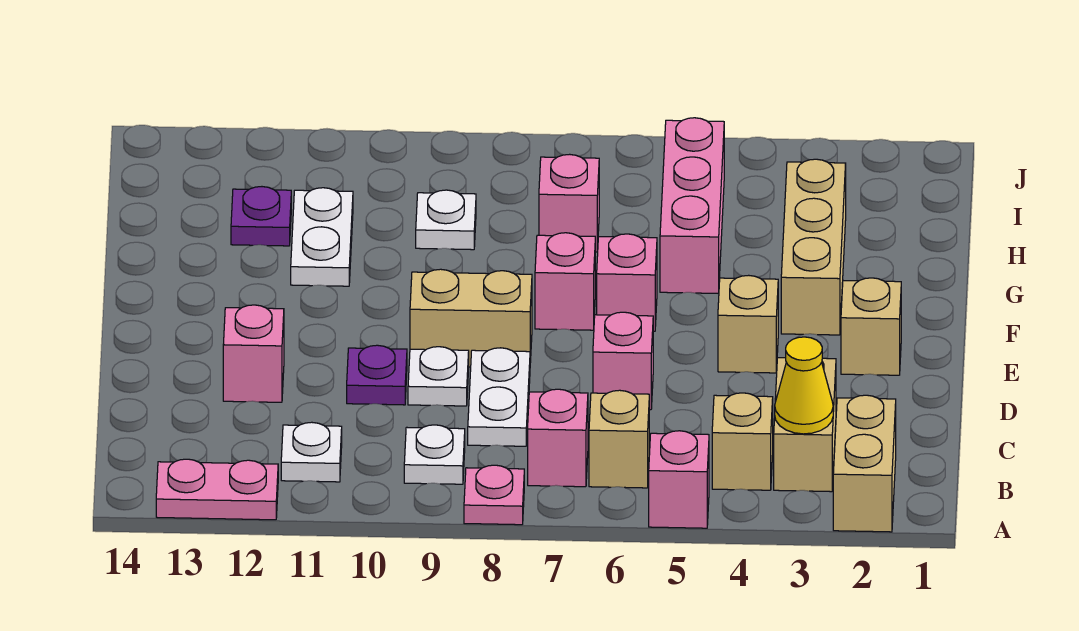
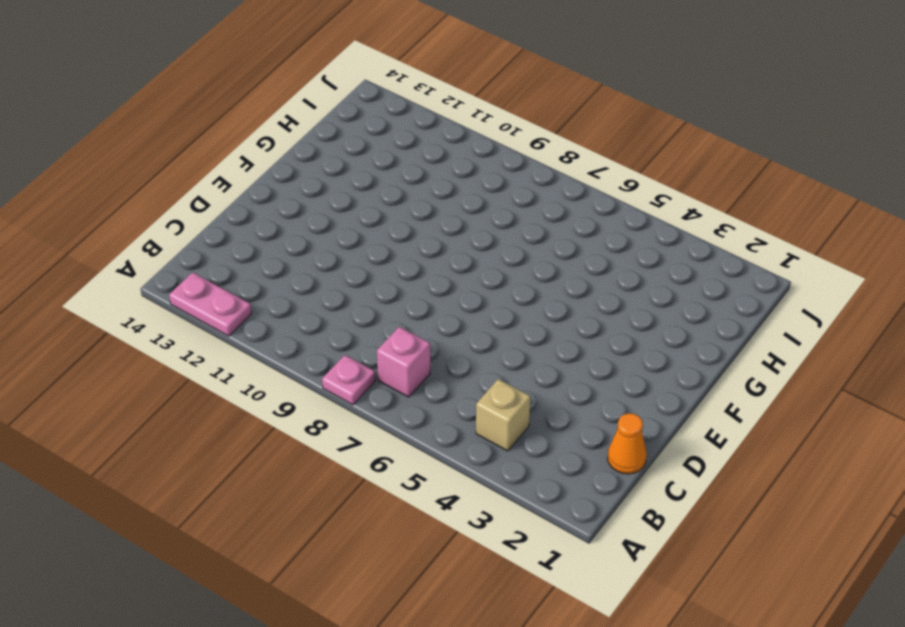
orange 1x1 cone [607,413,647,474] -> none
none -> tan 1x2 brick [833,395,896,532]
none -> pink 1x1 brick [649,431,709,528]
none -> tan 1x2 brick [774,358,836,492]

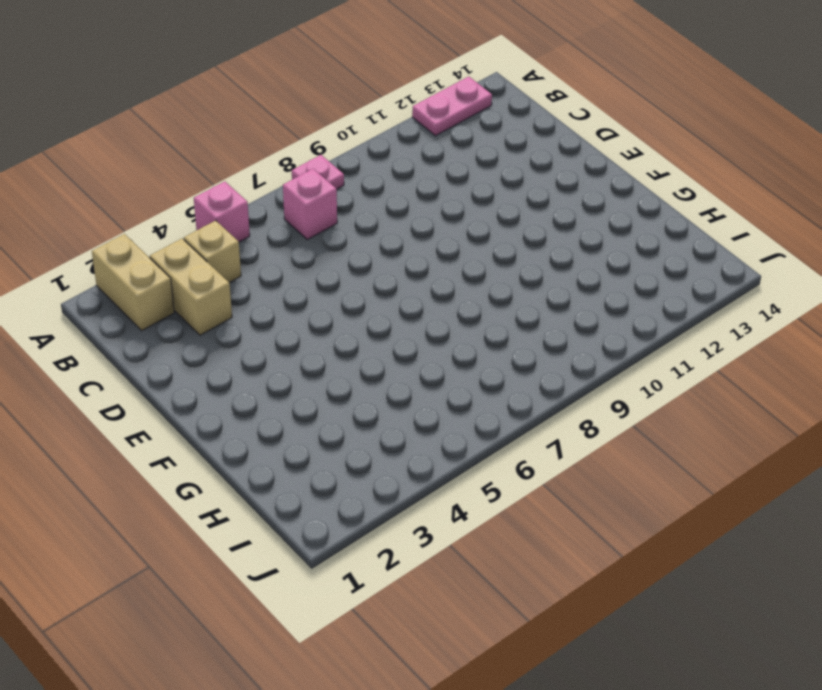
none -> tan 1x1 brick [589,390,649,488]
none -> white 1x1 plate [404,425,465,484]
none -> white 1x1 plate [281,422,342,482]

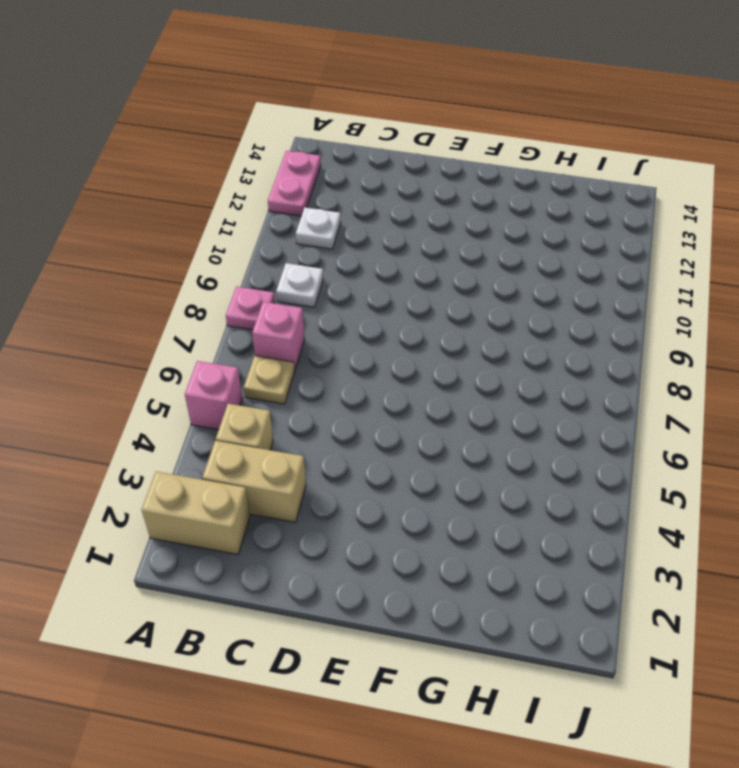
tan 1x1 plate [244,356,295,404] -> tan 1x1 brick [589,390,649,488]
none -> white 1x2 plate [468,348,530,446]
none -> pink 1x1 brick [593,312,653,410]
none -> white 1x1 plate [408,347,469,406]

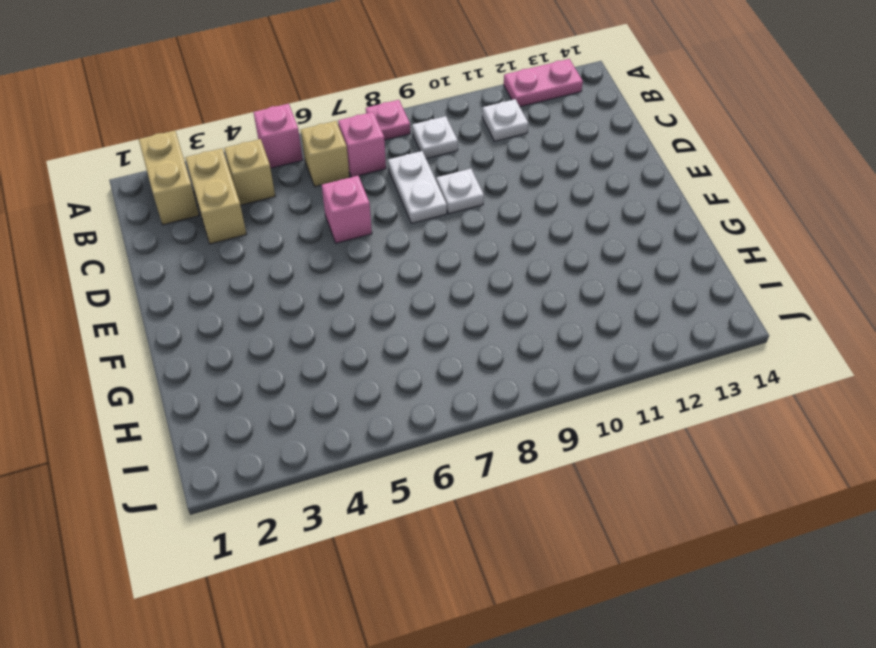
none -> purple 1x1 plate [347,345,407,405]
none -> pink 1x1 brick [223,305,284,402]
none -> tan 1x1 brick [841,278,901,375]

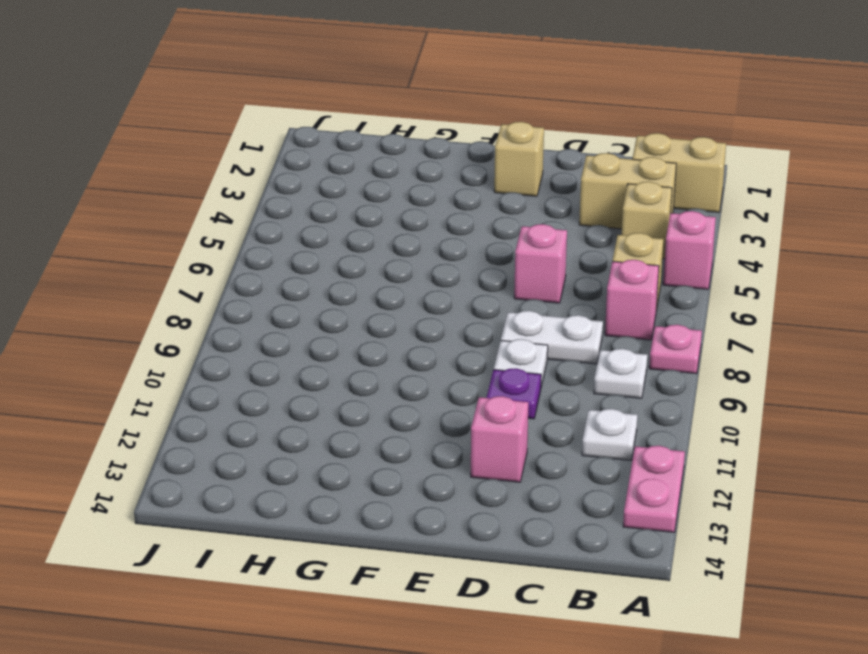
none -> tan 1x1 brick [718,275,778,373]
none -> tan 1x2 brick [410,269,532,367]
none -> tan 1x3 brick [781,159,846,335]

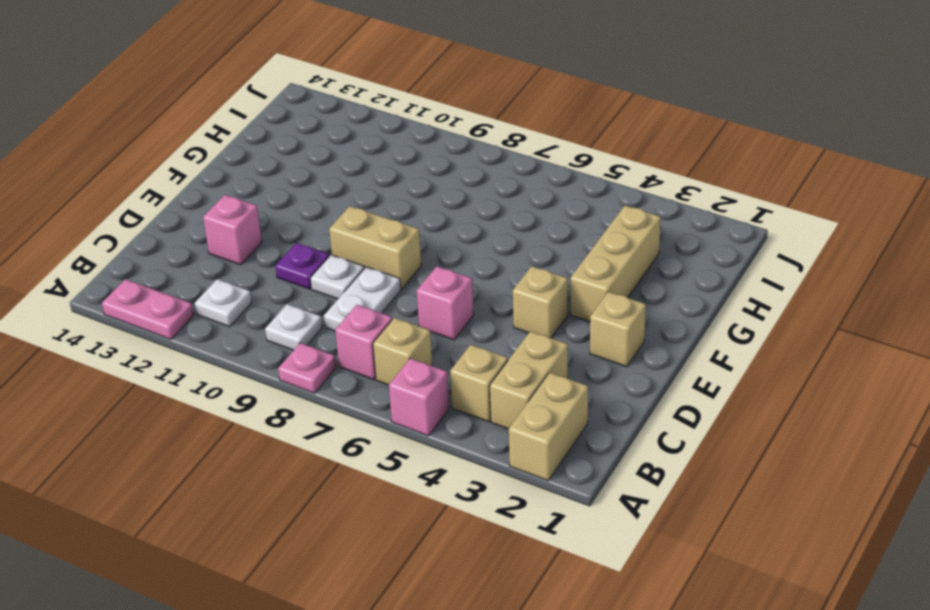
none -> pink 1x1 brick [597,234,657,331]
none -> pink 1x1 brick [535,233,595,330]
none -> pink 1x3 brick [660,118,724,293]

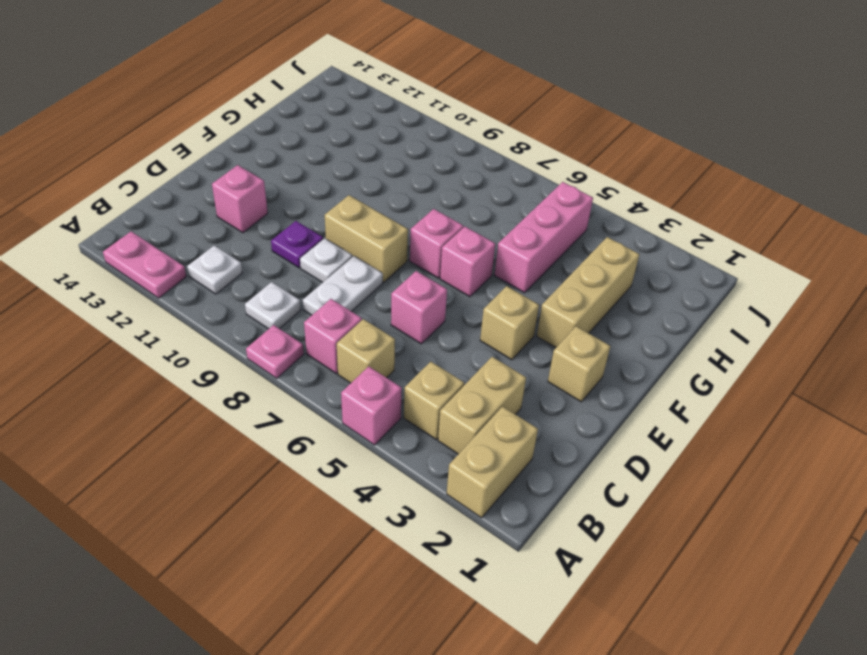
none -> white 1x2 plate [291,188,353,286]
none -> pink 1x1 brick [539,154,599,252]
none -> white 1x1 plate [416,190,476,250]

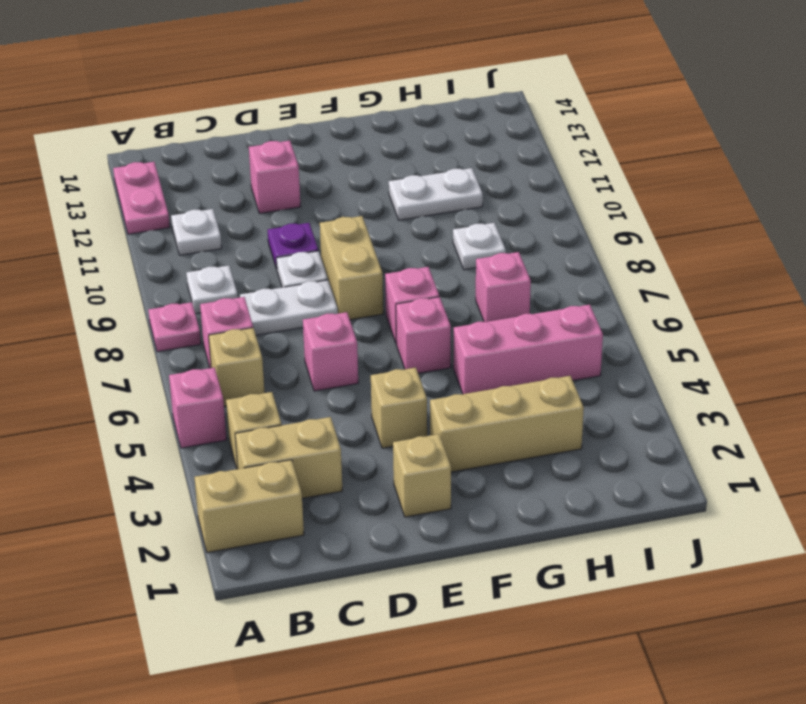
none -> purple 1x1 plate [231,187,291,246]
none -> yellow 1x1 cone [775,337,833,434]

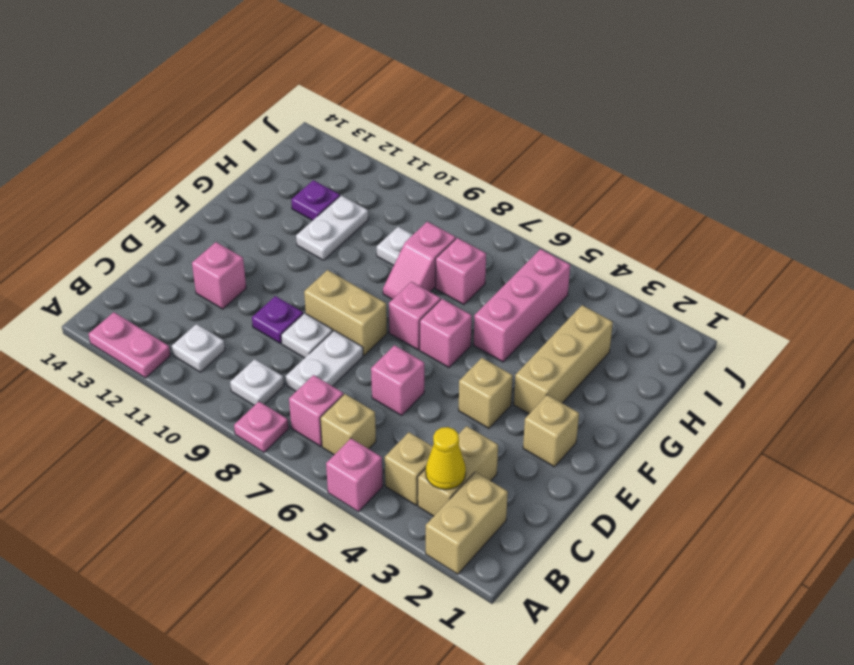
pink 1x2 slope [383,222,456,299] -> none

